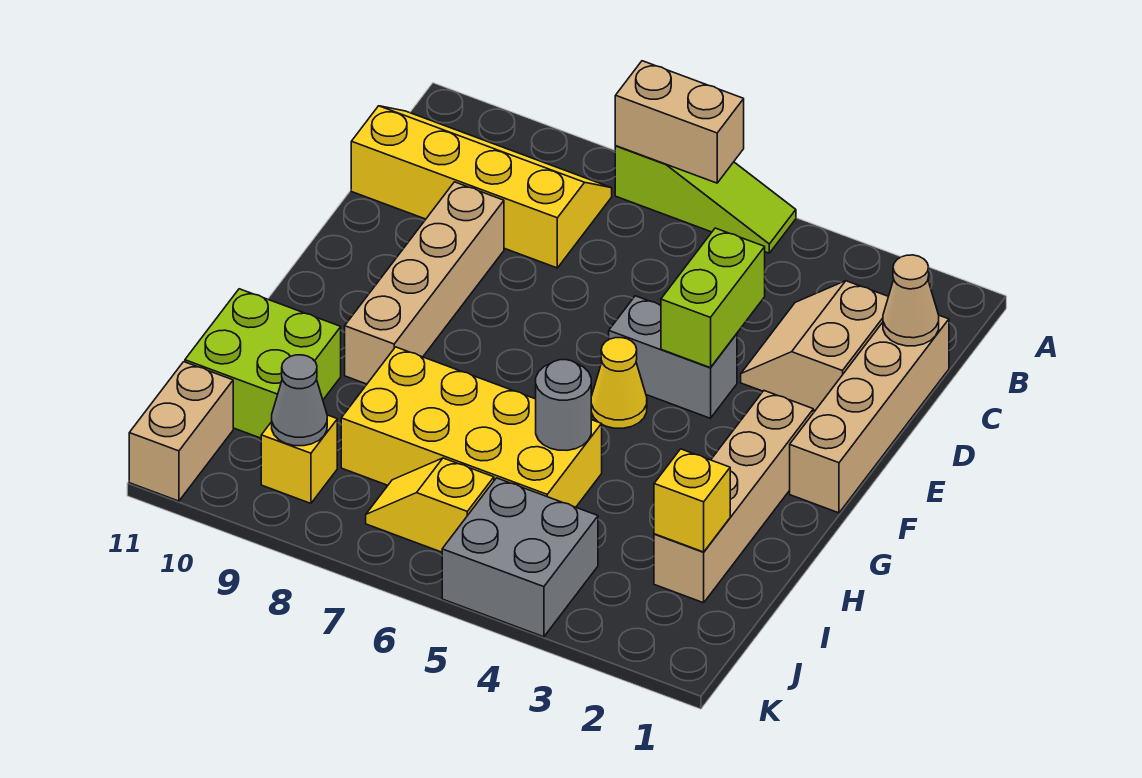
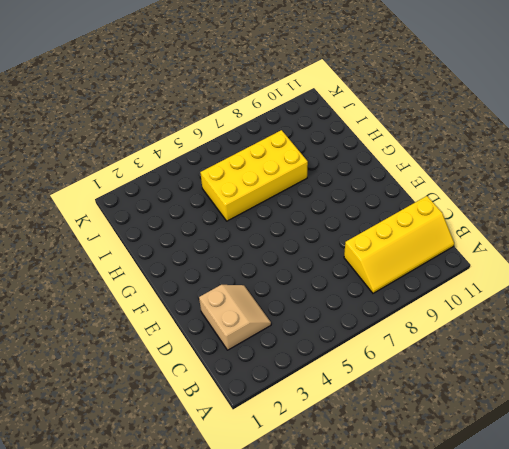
none -> lime 1x3 slope [615,146,796,253]
none -> tan 1x4 brick [790,315,949,513]
none -> tan 1x4 brick [345,182,504,384]

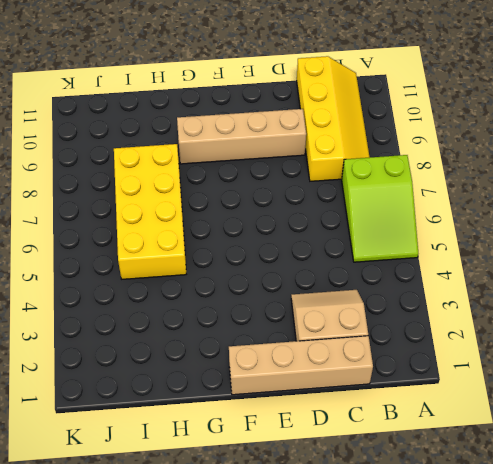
lime 2x3 slope [342,155,418,262] -> lime 1x3 slope [615,146,796,253]
none -> grey 1x2 brick [609,296,737,418]
none -> tan 1x4 brick [654,391,813,603]
none -> yellow 1x1 cone [591,338,647,428]

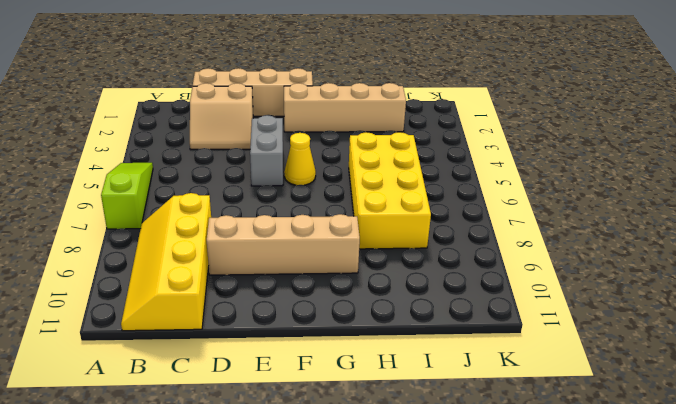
none -> lime 2x2 brick [185,289,341,438]
none -> grey 2x2 brick [442,478,598,637]
none -> yellow 1x2 slope [366,458,494,552]

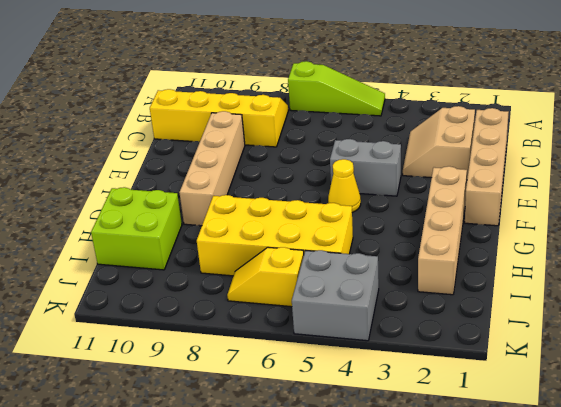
none -> yellow 1x1 brick [261,415,337,503]
none -> tan 1x2 brick [129,362,233,501]
none -> tan 1x2 brick [615,61,744,183]

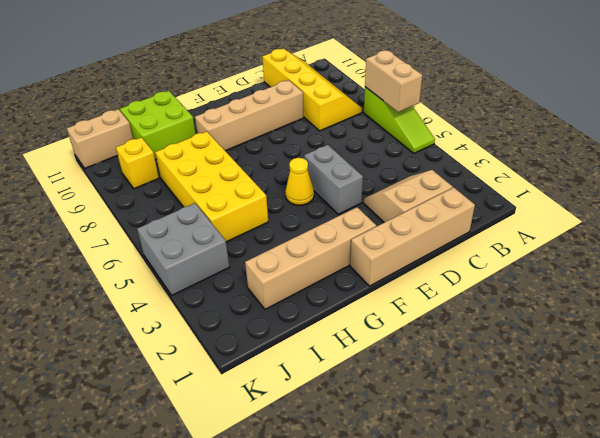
none -> yellow 1x2 slope [366,458,494,552]
none -> tan 1x1 cone [883,255,939,346]
none -> lime 1x2 brick [661,228,765,368]

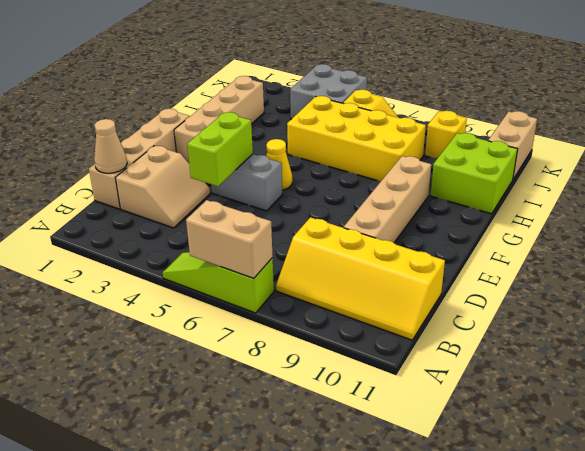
none -> grey 1x1 round brick [536,360,591,450]
none -> yellow 1x1 brick [654,449,730,552]
none -> grey 1x1 cone [272,355,327,446]

